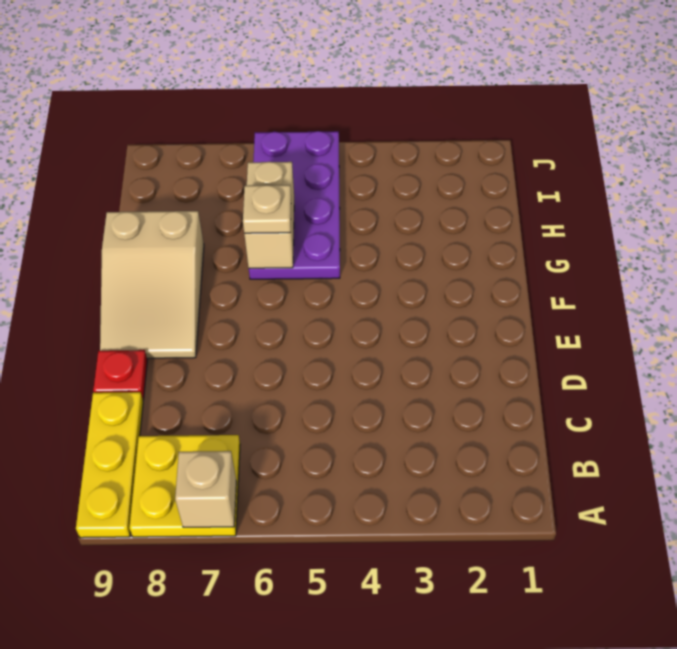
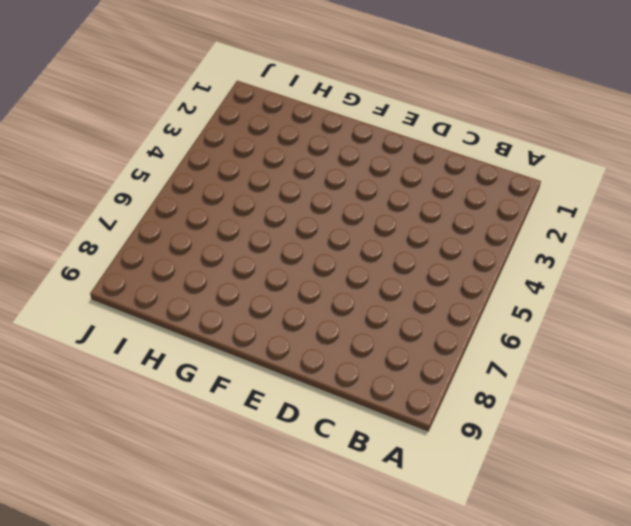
none -> yellow 2x2 plate [129,435,240,537]
none -> yellow 1x3 plate [76,392,143,538]

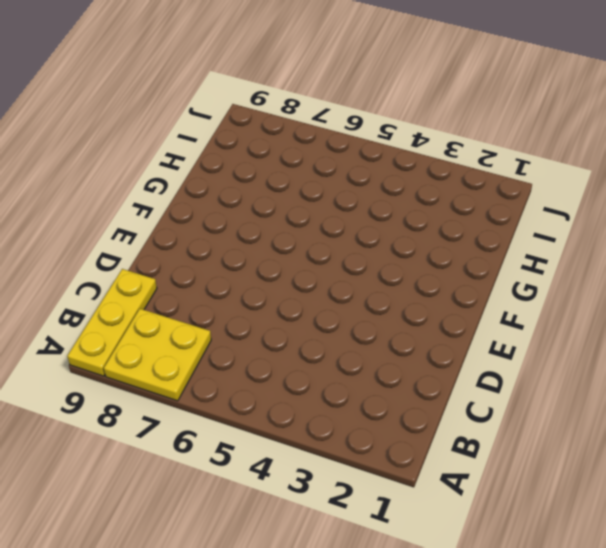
none -> red 1x1 plate [93,350,147,400]
none -> tan 2x3 slope [100,211,204,358]

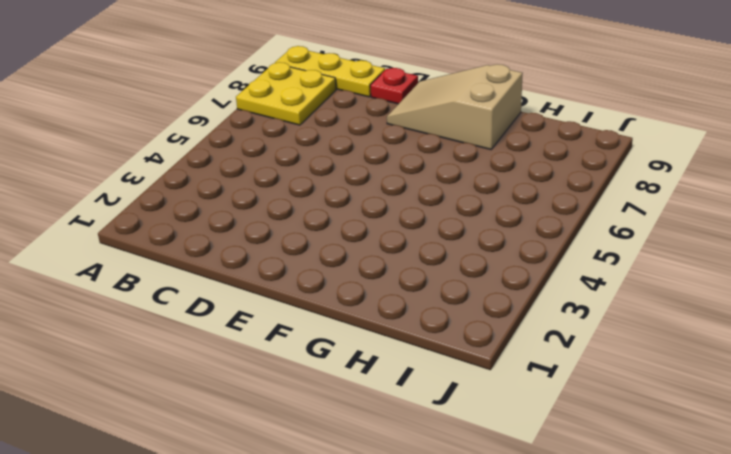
none -> purple 2x4 plate [249,131,340,279]
none -> tan 1x1 brick [175,451,236,527]

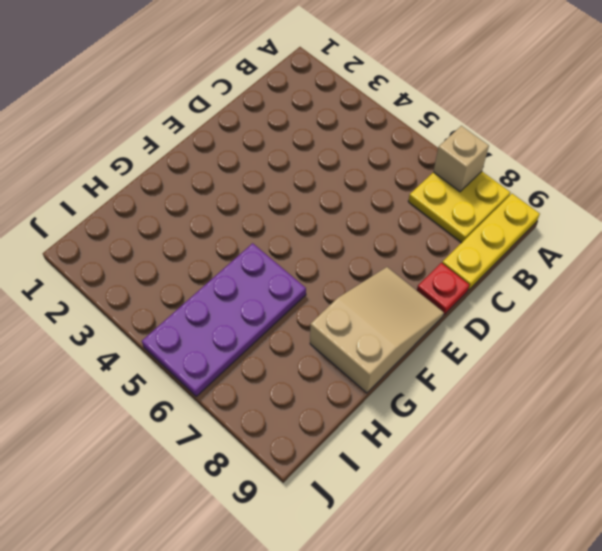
none -> tan 1x2 brick [244,162,294,268]
none -> tan 1x1 plate [243,185,291,233]

